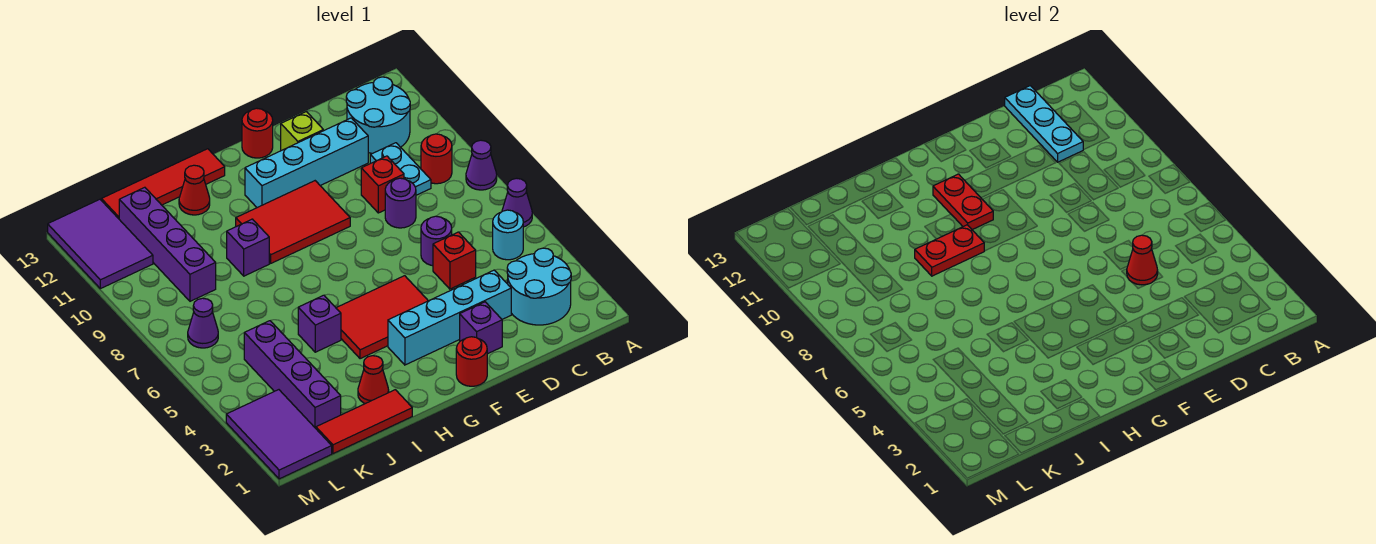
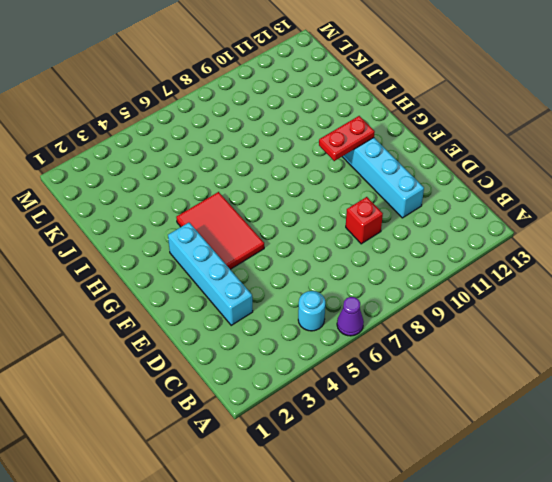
none -> purple 1x1 cone [466,140,497,190]
none -> cyan 2x2 round brick [507,248,571,325]
none -> red 1x1 round brick [421,134,452,184]
none -> cyan 2x2 round brick [346,77,410,153]

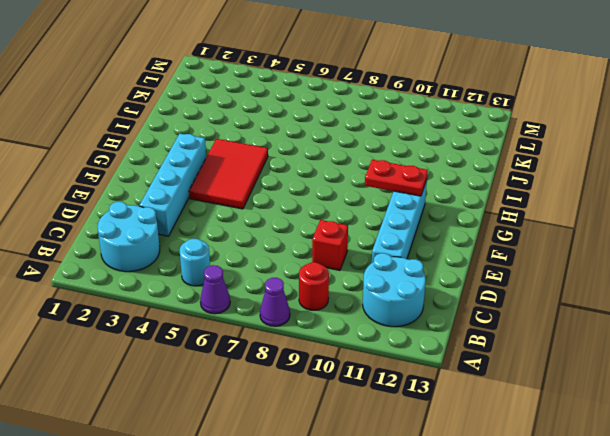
none -> cyan 1x2 plate [370,143,431,195]
none -> red 1x1 brick [433,232,476,289]
none -> purple 1x1 round brick [421,216,452,266]
none -> purple 1x1 round brick [385,178,416,228]

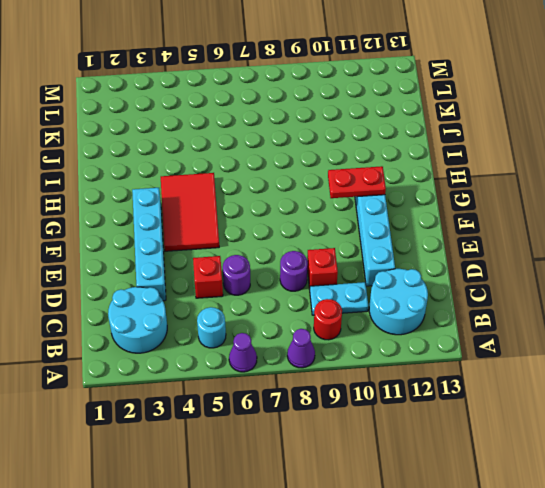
none -> purple 1x1 brick [460,302,502,354]
none -> lime 1x1 brick [281,112,323,151]
none -> red 1x1 round brick [456,337,487,386]
none -> red 2x3 tile [236,181,350,263]

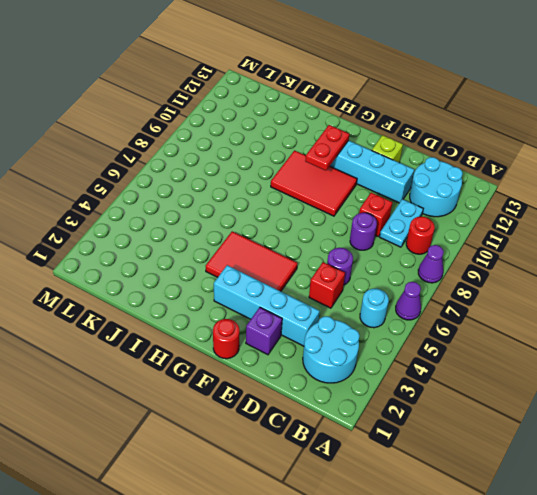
none -> red 1x1 round brick [242,108,273,158]
none -> red 1x4 tile [101,149,225,219]
none -> red 1x3 tile [316,390,412,454]
none -> red 1x1 cone [358,356,389,404]

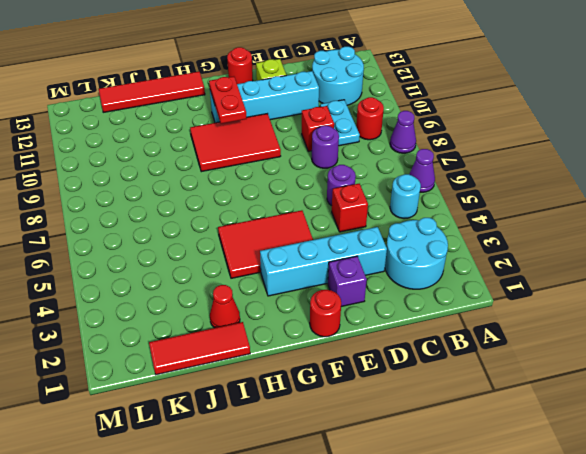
none -> purple 1x1 brick [298,295,341,352]
none -> purple 1x1 brick [227,219,269,276]
none -> red 1x1 cone [179,165,210,215]
none -> purple 1x4 brick [244,321,341,428]

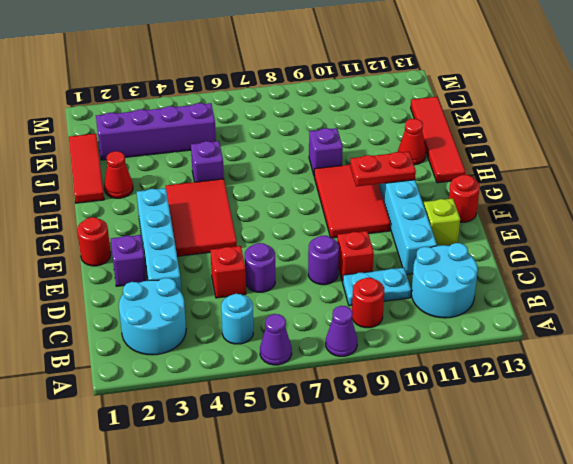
none -> purple 1x4 brick [119,187,216,301]
none -> purple 2x3 tile [226,390,332,479]
none -> purple 1x1 cone [188,298,218,348]
none -> purple 2x3 tile [48,199,153,289]

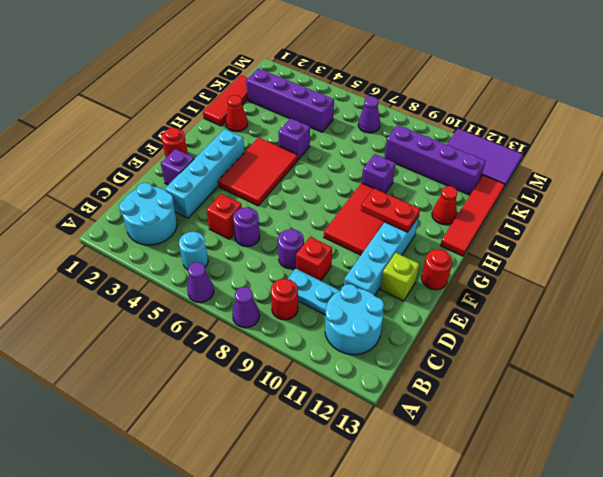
none -> purple 2x3 tile [226,390,332,479]
none -> cyan 1x3 plate [1005,86,1083,162]
none -> red 1x1 cone [1127,235,1158,285]
none -> red 1x2 plate [915,225,984,276]

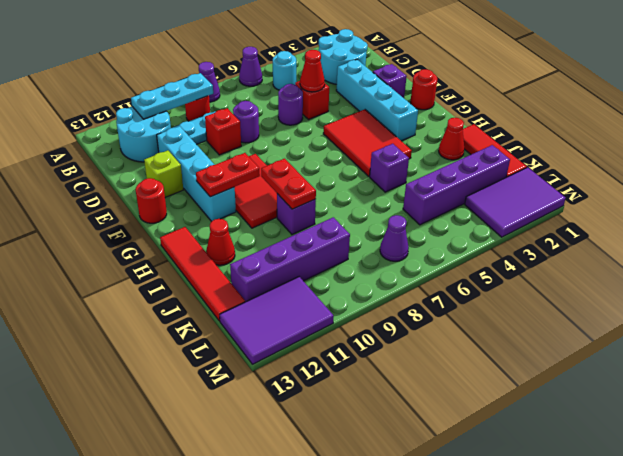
cyan 1x3 plate [131,73,213,119] -> cyan 1x3 plate moved to [1005,86,1083,162]

